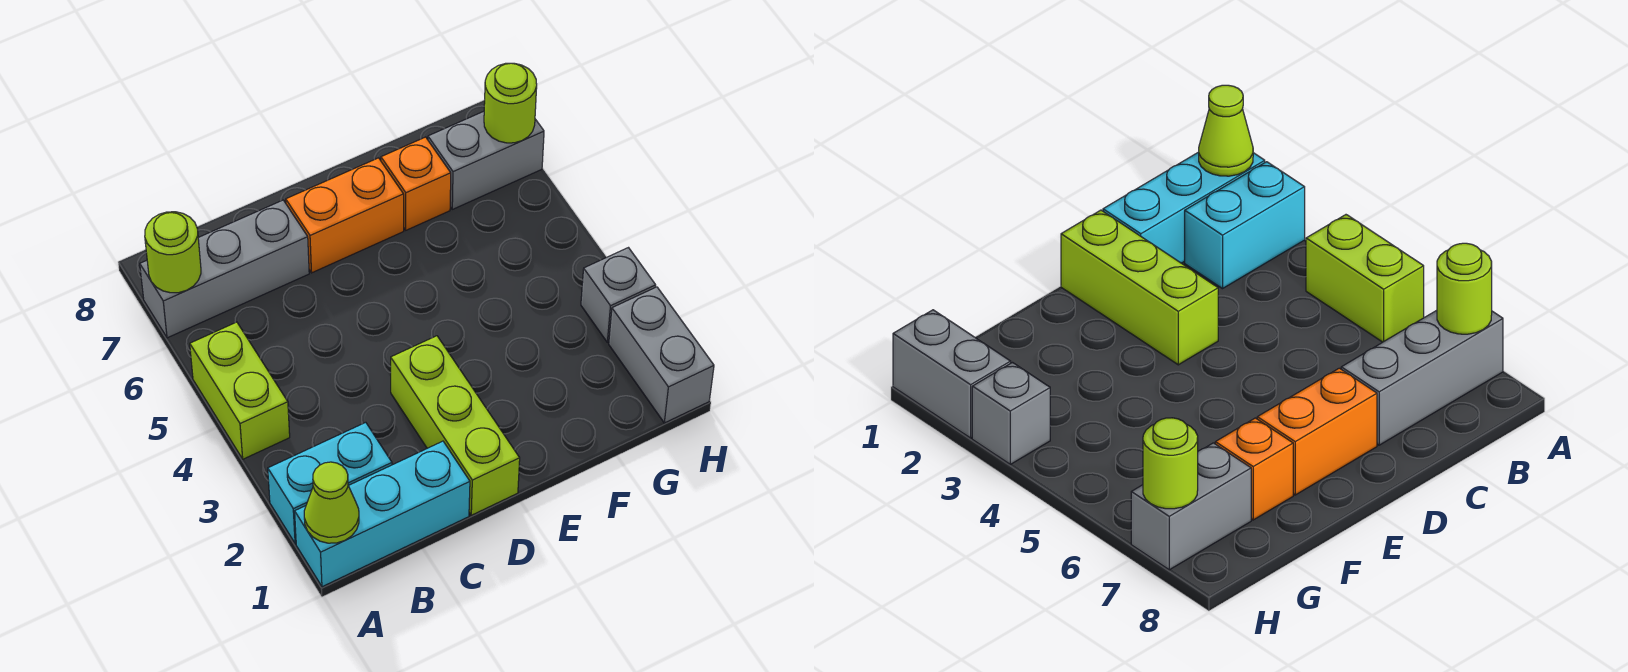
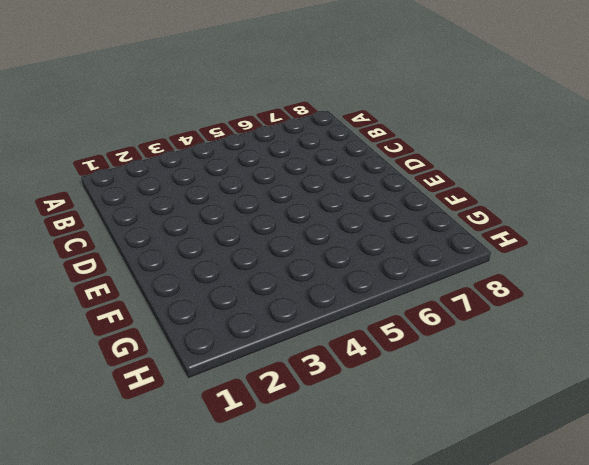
none -> cyan 1x3 brick [295,441,470,587]
none -> cyan 1x2 brick [268,422,392,544]
none -> lime 1x2 brick [190,322,290,459]

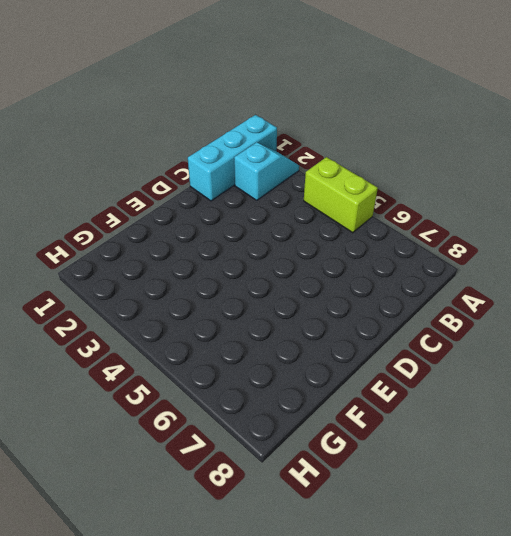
cyan 1x2 slope [234,142,299,200] -> cyan 1x2 brick [268,422,392,544]
none -> grey 1x3 brick [140,200,309,338]
none -> lime 1x3 brick [391,336,520,515]
none -> orange 1x2 brick [286,158,404,273]

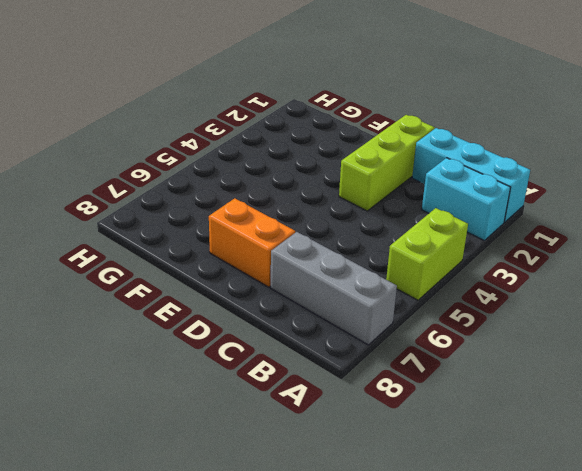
none -> orange 1x1 brick [381,137,451,230]
none -> grey 1x2 brick [428,111,544,209]
none -> grey 1x2 brick [609,287,714,423]

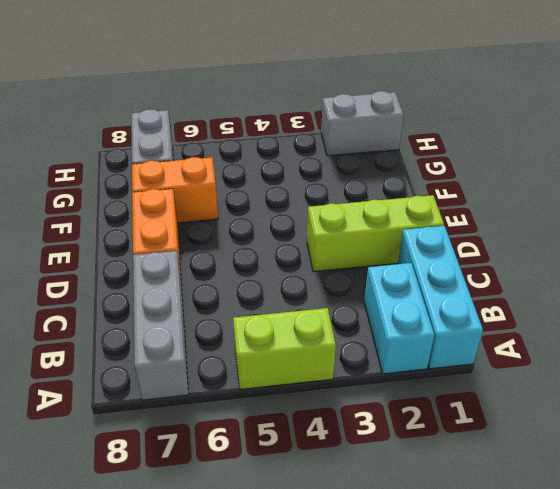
orange 1x2 brick [132,157,218,223] -> orange 1x1 brick [381,137,451,230]
none -> grey 1x1 brick [581,248,656,342]
none -> lime 1x1 cone [304,462,359,543]
none -> lime 1x1 round brick [145,212,201,293]

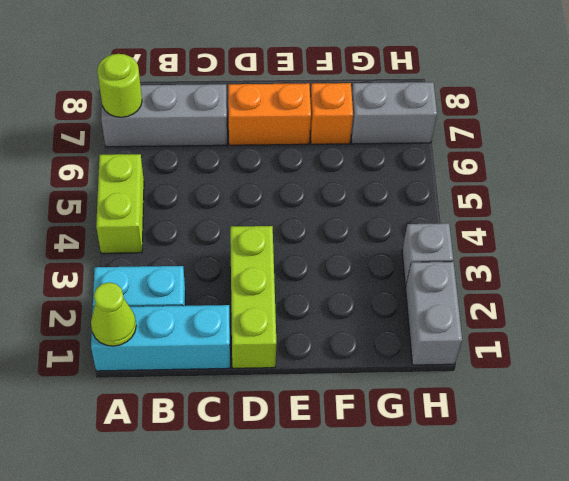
none -> lime 1x1 round brick [484,63,537,143]

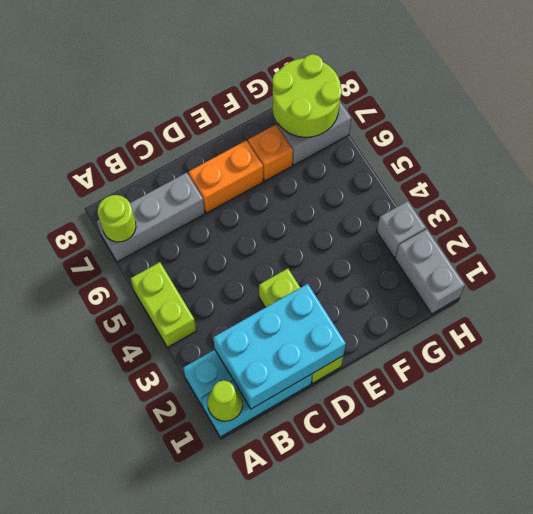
cyan 2x3 brick [213,284,346,409] -> none
lime 2x2 round brick [272,54,342,137] -> lime 1x1 round brick [484,63,537,143]

